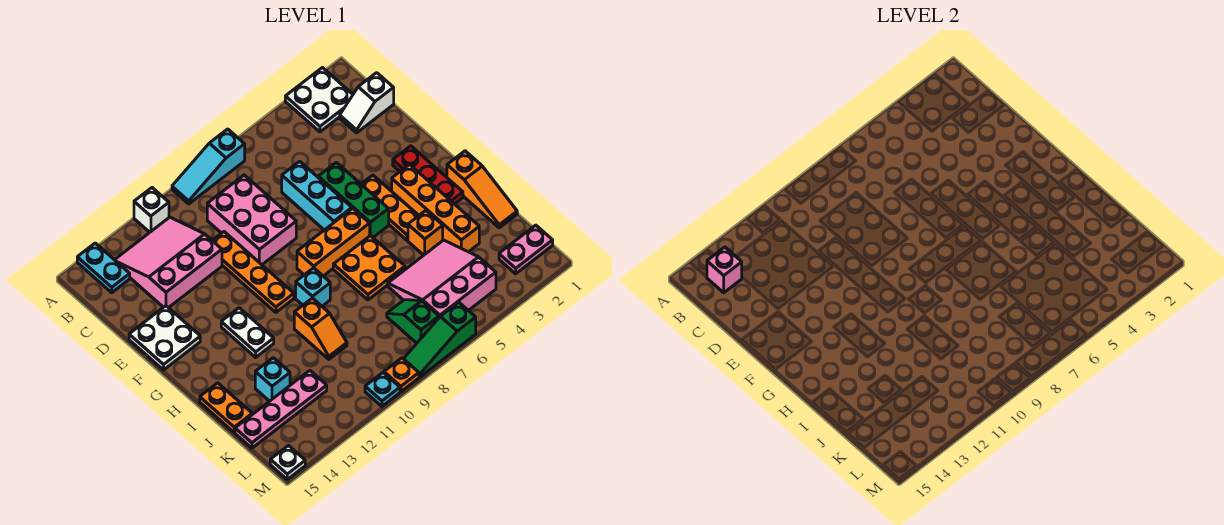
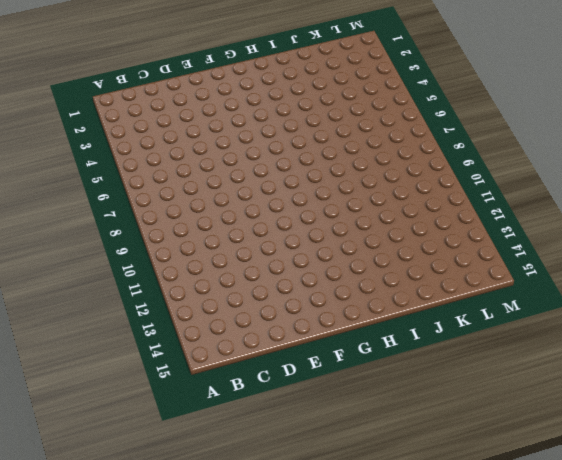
none -> white 2x2 plate [285,68,353,132]
none -> cyan 1x3 slope [172,129,245,204]
none -> white 1x1 brick [134,188,169,232]
none -> cyan 1x2 plate [77,243,130,293]

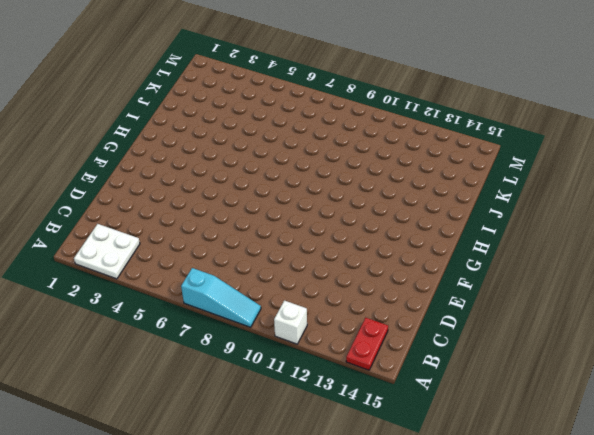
red 1x2 plate [346,318,388,370] -> cyan 1x2 plate [77,243,130,293]
none -> pink 3x3 slope [115,217,222,308]
none -> white 1x2 slope [340,73,394,133]
none -> pink 2x3 brick [207,175,296,265]
none -> cyan 1x3 brick [282,161,352,230]

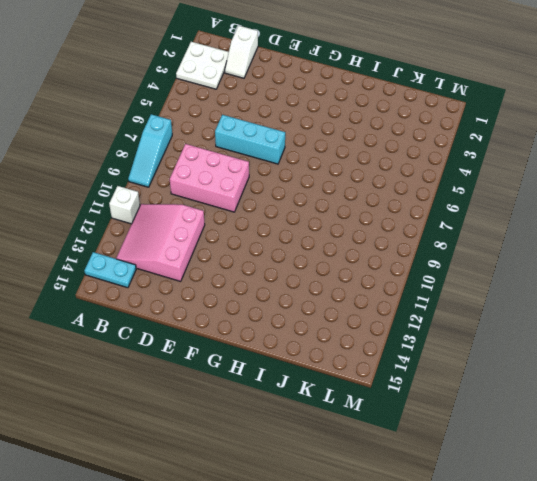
none -> orange 1x4 plate [212,232,294,312]
none -> green 1x3 brick [318,162,389,237]
none -> white 2x2 plate [129,306,200,370]
none -> red 1x3 plate [393,146,463,204]

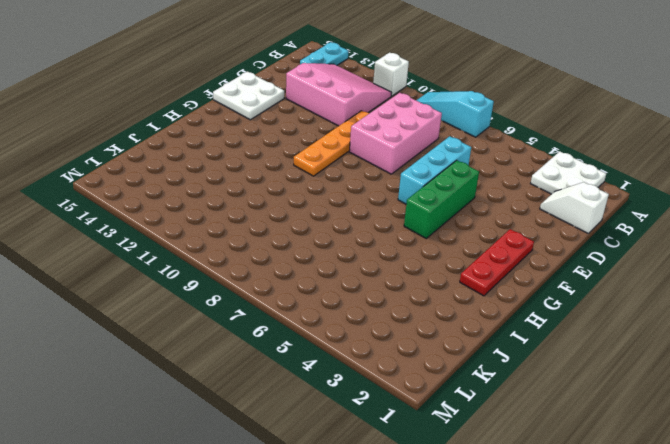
none -> orange 1x3 plate [361,175,419,240]
none -> orange 1x4 brick [392,165,479,252]
none -> orange 1x3 brick [297,208,370,276]
none -> white 1x2 plate [221,308,274,357]

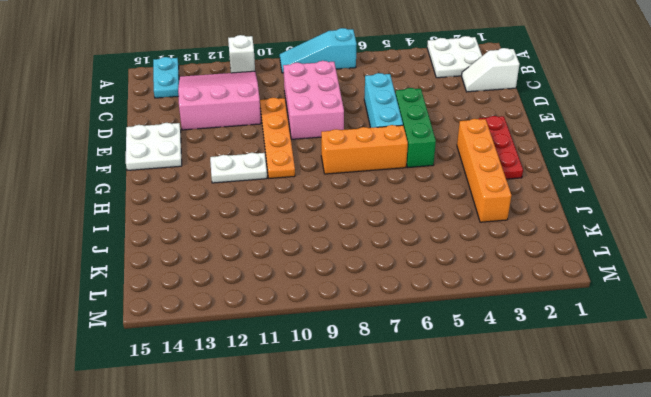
white 1x2 plate [210,153,267,183] -> white 1x2 plate turned to [221,308,274,357]
none -> orange 1x3 plate [361,175,419,240]
none -> orange 1x3 slope [447,151,517,228]
none -> orange 2x2 plate [333,236,405,300]
none -> cyan 1x1 brick [296,268,330,306]

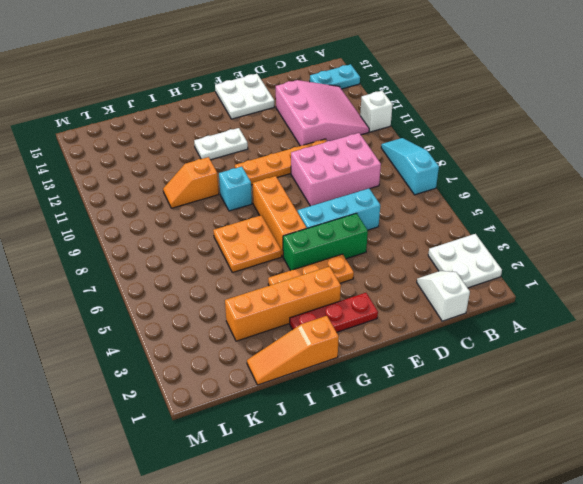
none -> orange 1x1 brick [408,211,443,255]
none -> orange 1x2 plate [200,383,252,432]
none -> pink 3x3 slope [388,240,496,317]
none -> cyan 1x1 brick [255,358,290,401]

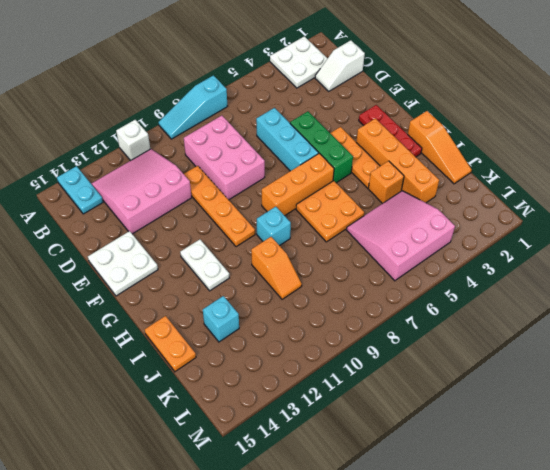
none -> green 1x2 slope [387,300,439,343]
none -> pink 1x4 plate [235,370,327,448]
none -> pink 1x2 plate [499,225,553,274]
none -> green 1x3 slope [404,302,476,377]

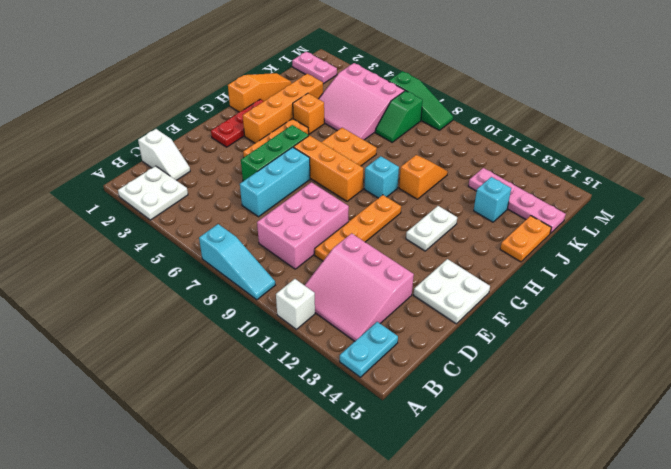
none -> orange 1x1 plate [384,358,419,392]
none -> cyan 1x1 plate [365,373,400,406]
none -> white 1x1 plate [270,446,305,479]
none -> pink 1x1 brick [707,247,742,293]

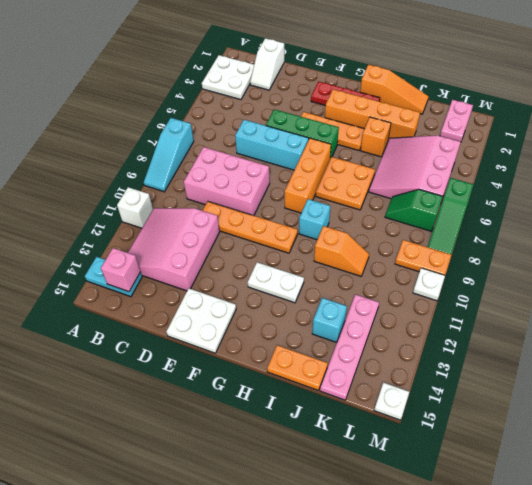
orange 1x2 plate [395,240,451,275] -> orange 1x1 plate [384,358,419,392]
white 1x1 plate [413,268,445,301] -> cyan 1x1 plate [365,373,400,406]

